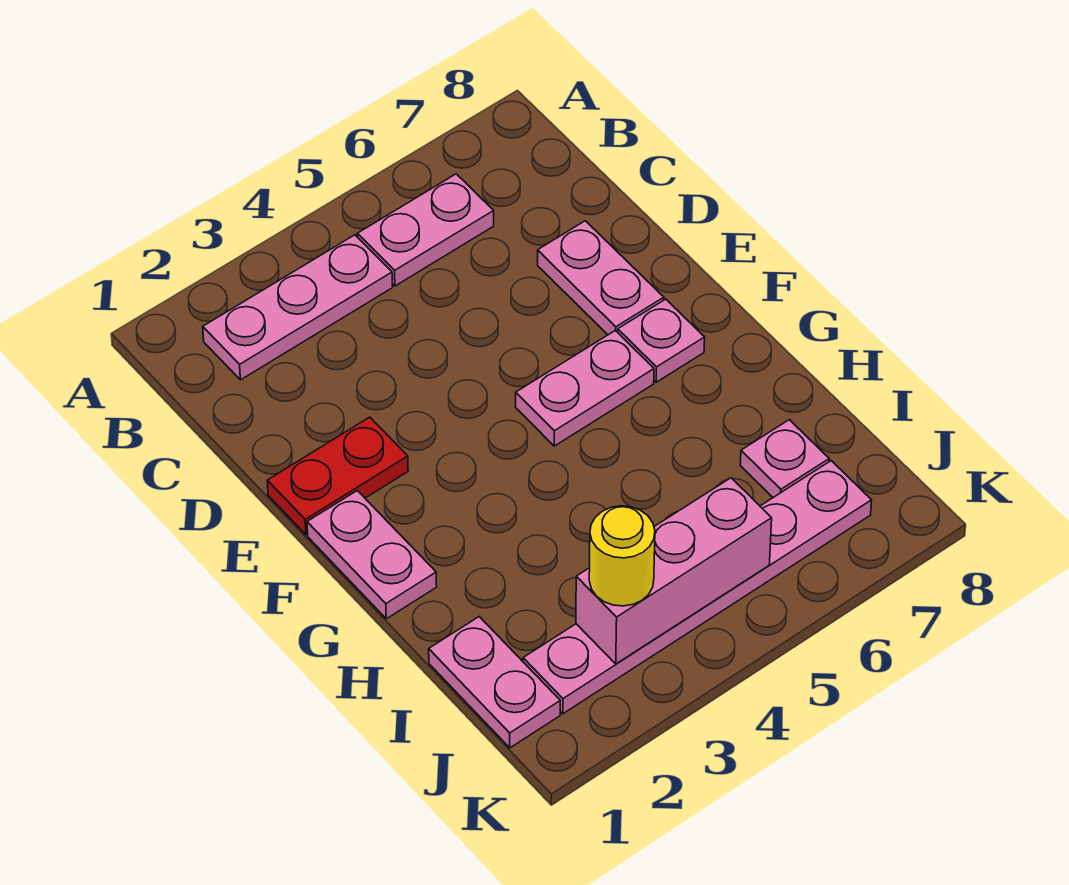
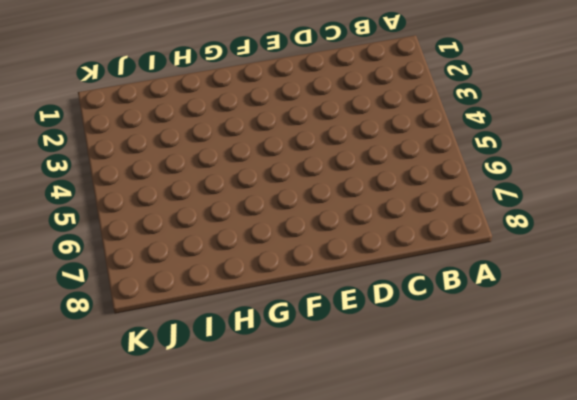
none -> pink 1x3 plate [203,235,393,380]
none -> pink 1x2 plate [357,174,494,286]
none -> pink 1x2 plate [538,221,664,335]

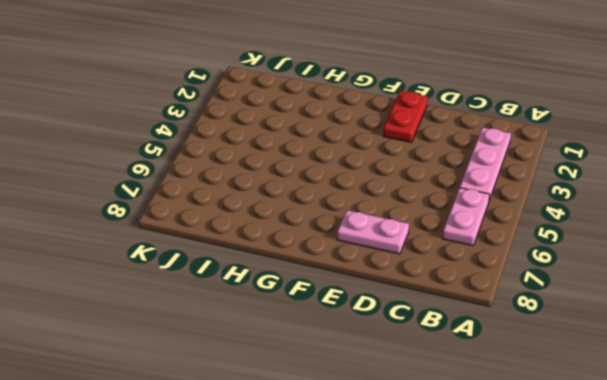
none -> pink 1x2 plate [307,491,437,619]
none -> pink 1x2 plate [516,331,654,446]
none -> pink 1x1 plate [618,299,705,382]

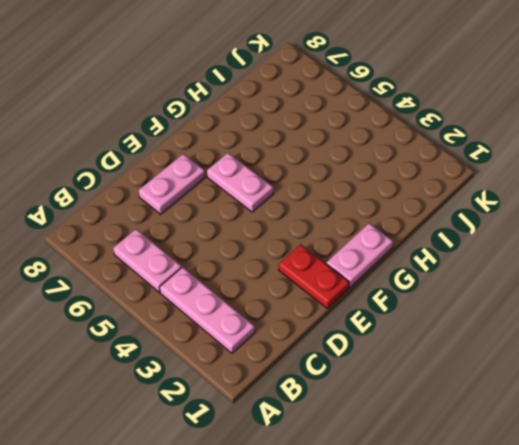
none -> pink 1x1 plate [618,299,705,382]
none -> pink 1x2 plate [429,617,560,748]
none -> pink 1x1 plate [740,420,829,497]

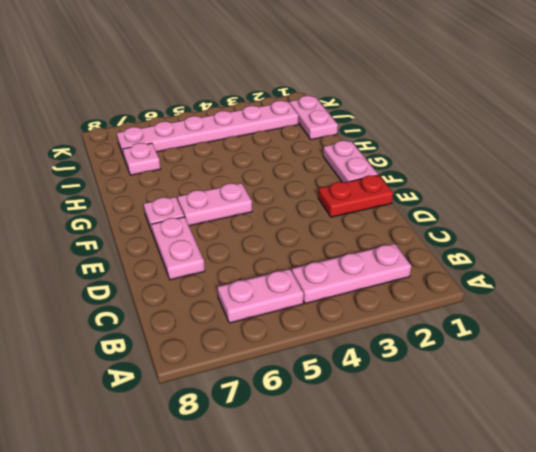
none -> pink 1x3 brick [576,478,772,664]
none -> yellow 1x1 round brick [589,506,655,606]

